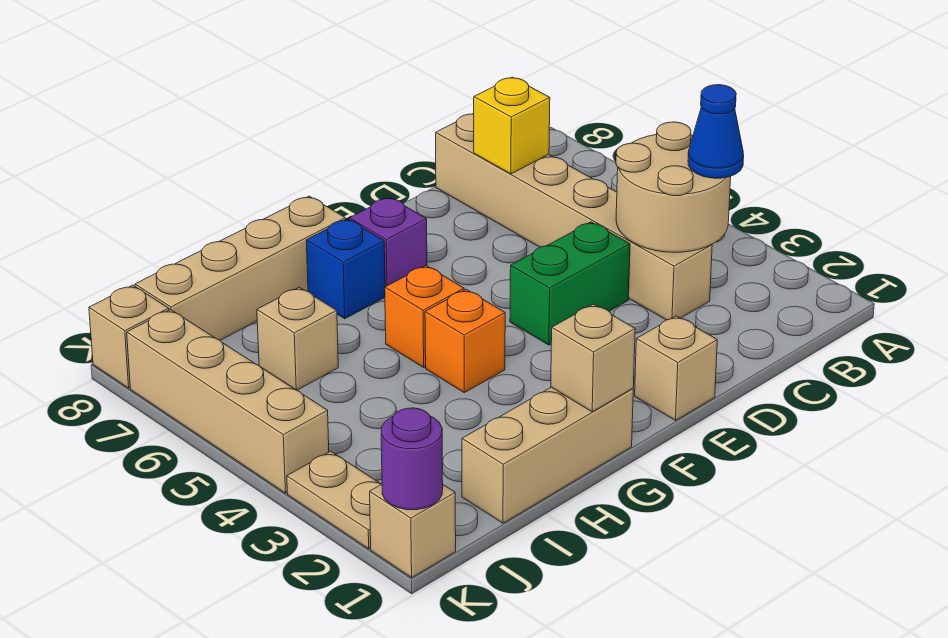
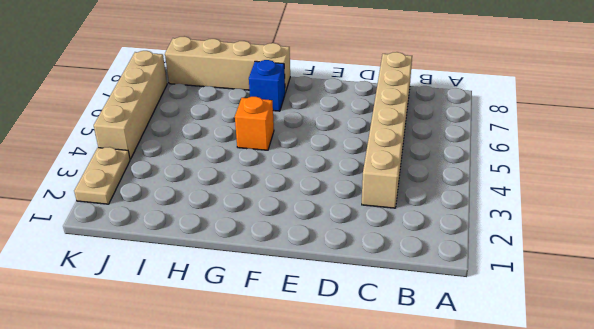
none -> green 1x2 brick [510,222,630,345]
none -> tan 1x1 brick [635,316,717,420]
none -> purple 1x1 brick [349,197,427,287]

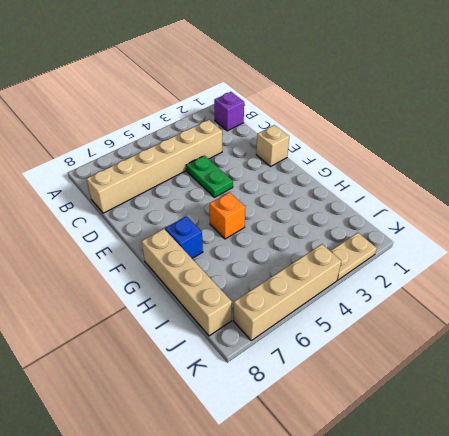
purple 1x1 brick [214,92,244,131] -> purple 1x1 brick moved to [349,197,427,287]
green 1x2 plate [186,156,233,197] -> green 1x2 brick [510,222,630,345]
none -> tan 1x3 brick [462,387,633,523]
none -> orange 1x1 brick [425,289,505,393]
none -> tan 1x1 brick [257,287,338,390]

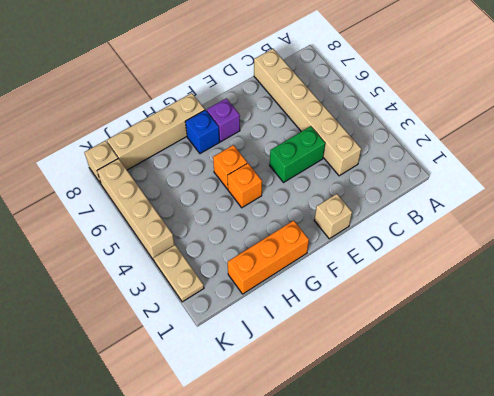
orange 1x3 brick [228,221,309,294] -> tan 1x3 brick [462,387,633,523]
none -> tan 1x1 brick [257,287,338,390]
none -> tan 1x1 brick [370,484,456,578]
none -> tan 2x2 round brick [616,122,731,252]

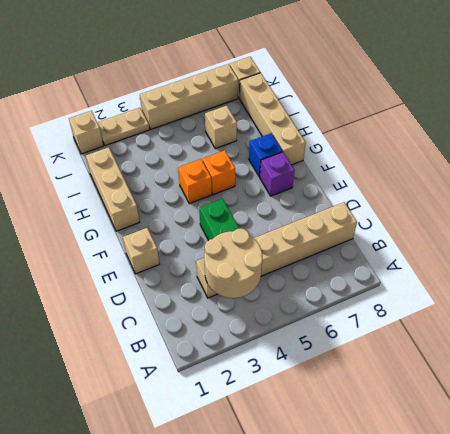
none -> yellow 1x1 brick [474,77,550,174]
none -> tan 1x1 brick [551,304,635,412]
none -> purple 1x1 round brick [381,408,443,510]

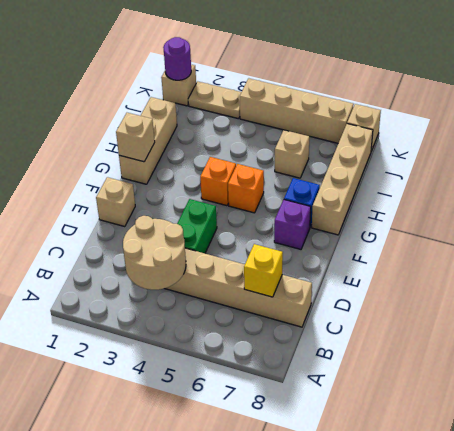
none -> blue 1x1 cone [688,85,744,178]

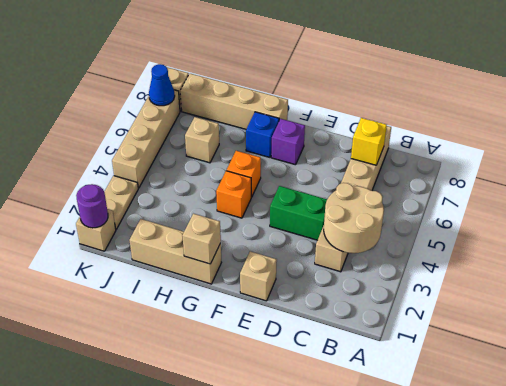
blue 1x1 cone [149,64,175,106] -> blue 1x1 cone moved to [688,85,744,178]

